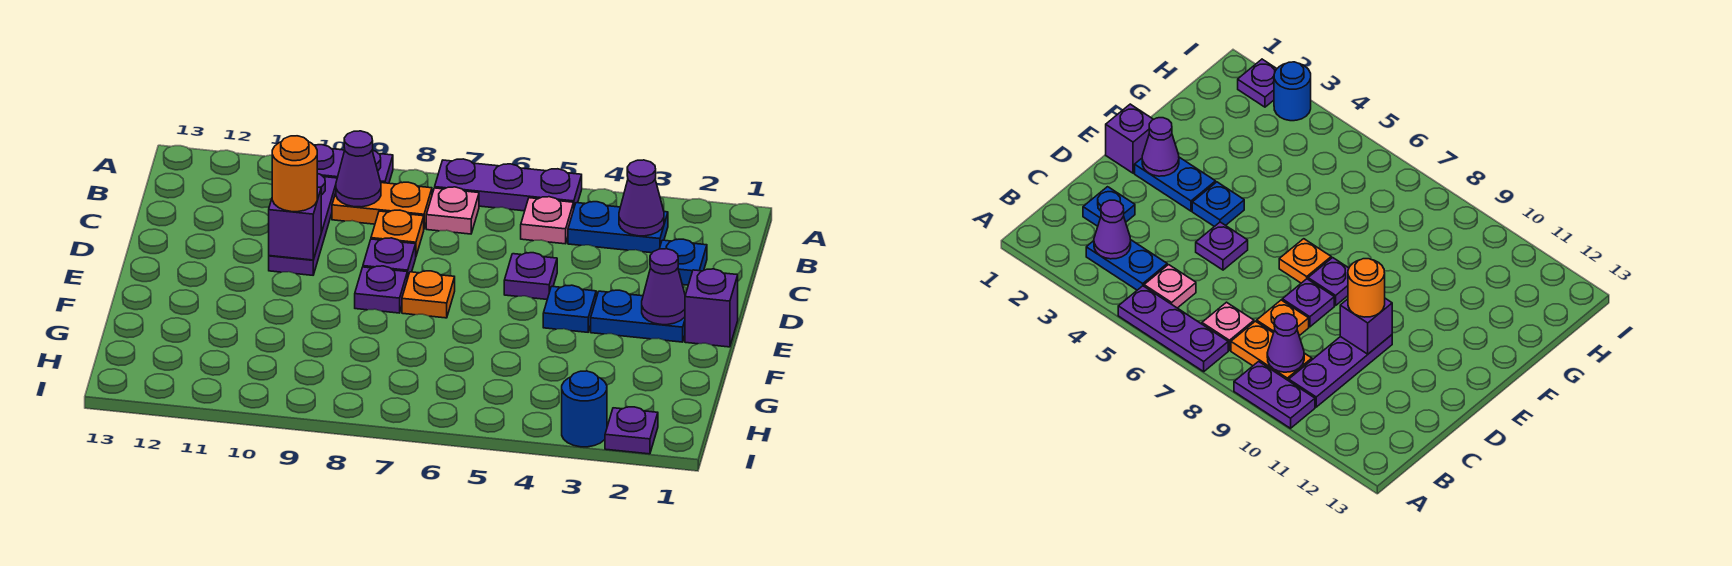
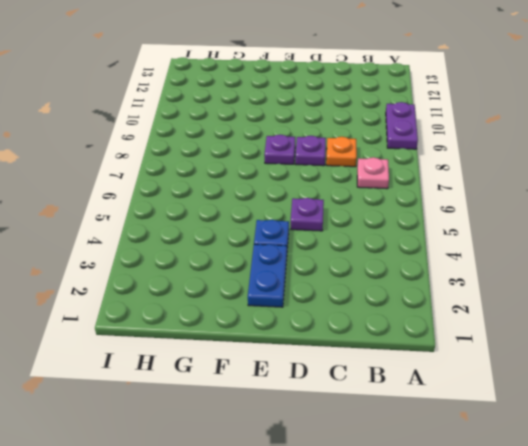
none -> purple 1x3 plate [435,159,582,211]
none -> blue 1x2 plate [568,202,668,253]
none -> pink 1x1 plate [521,197,574,244]

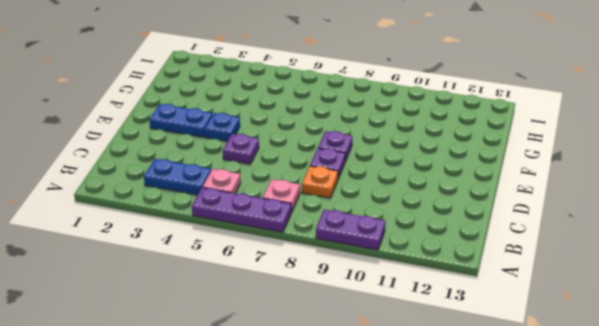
none -> orange 1x2 plate [332,182,432,228]
none -> purple 1x3 plate [269,174,337,275]
none -> blue 1x1 plate [660,239,707,285]

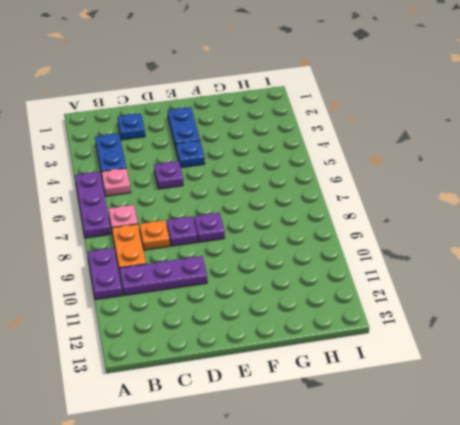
none -> purple 1x1 brick [685,269,738,347]
none -> orange 1x1 plate [402,271,455,318]
none -> purple 1x1 plate [605,407,658,454]

